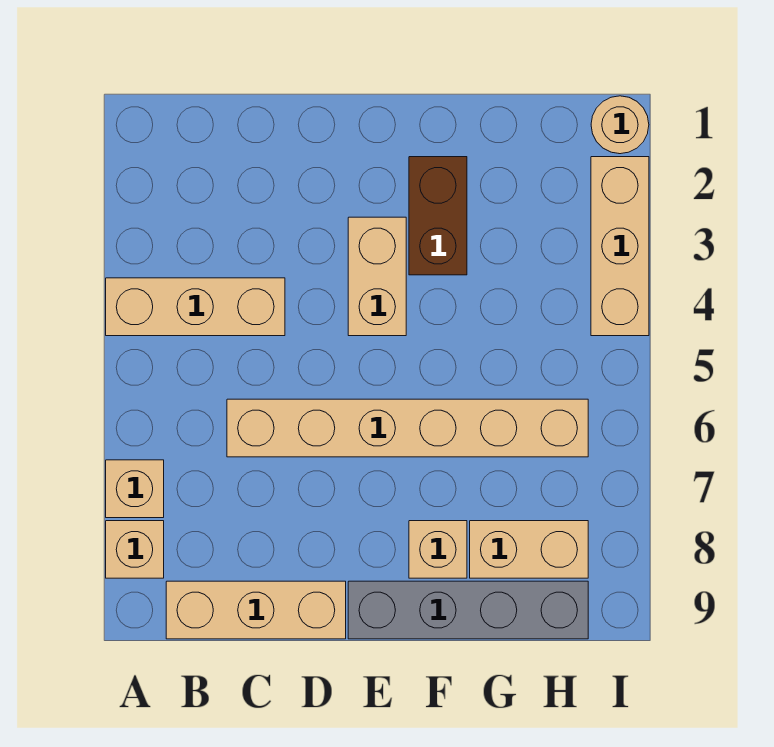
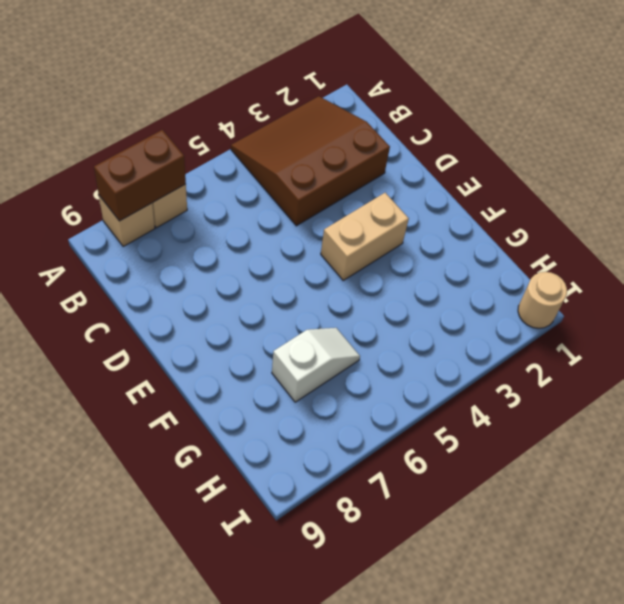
brown 3x3 slope [231,96,390,226] -> tan 1x3 brick [106,278,285,336]
brown 1x2 brick [94,130,186,221] -> brown 1x2 brick moved to [409,157,467,275]
white 1x2 slope [272,328,360,402] -> tan 1x6 brick [227,399,588,457]
none -> tan 1x3 brick [166,581,346,639]
none -> grey 1x4 brick [348,581,588,639]
none -> tan 1x1 brick [409,521,467,578]

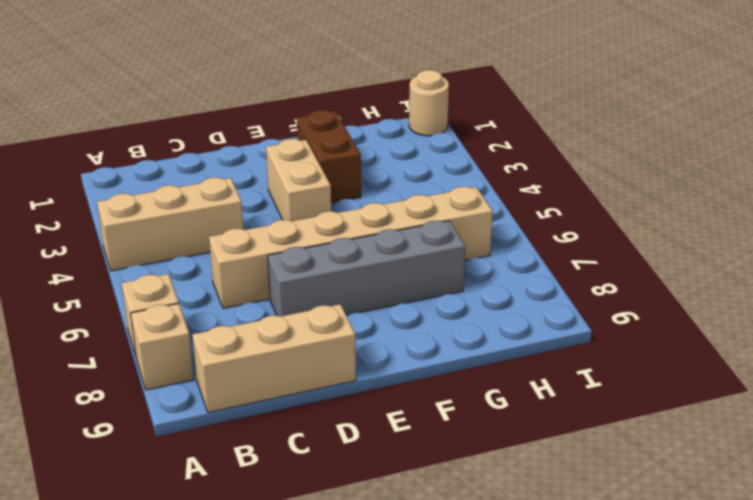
grey 1x4 brick [268,221,465,316] -> grey 1x4 brick moved to [348,581,588,639]
none -> tan 1x1 brick [409,521,467,578]
none -> tan 1x2 brick [470,521,588,578]
none -> tan 1x3 brick [591,157,649,336]

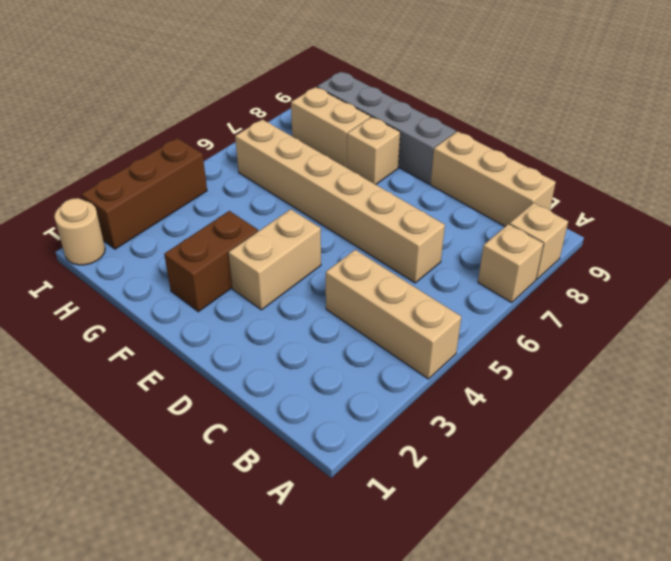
brown 1x3 brick [82,138,207,249] -> tan 1x3 brick [591,157,649,336]

